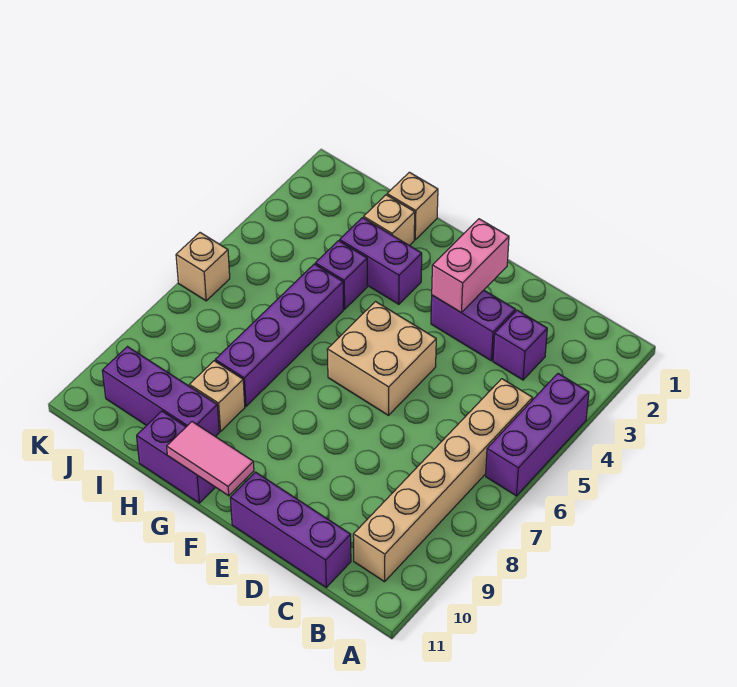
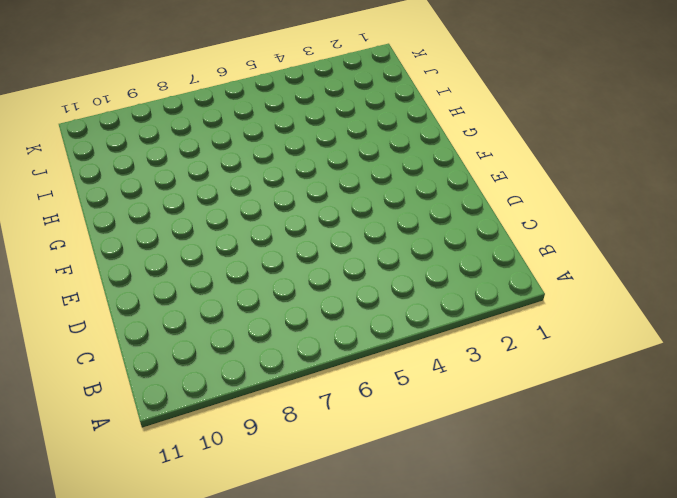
none -> purple 1x3 brick [486,374,589,496]
none -> tan 1x6 brick [353,379,533,582]
none -> purple 1x1 brick [493,310,547,380]

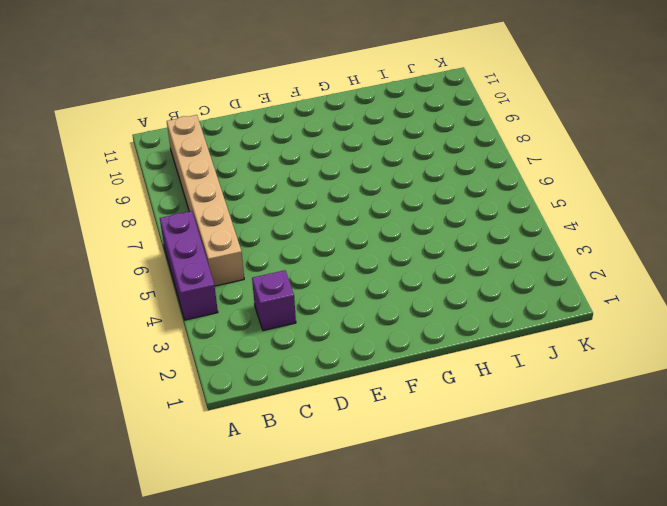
none -> purple 1x3 brick [230,472,351,587]
none -> purple 1x2 brick [431,290,515,361]
none -> tan 2x2 brick [327,302,436,415]

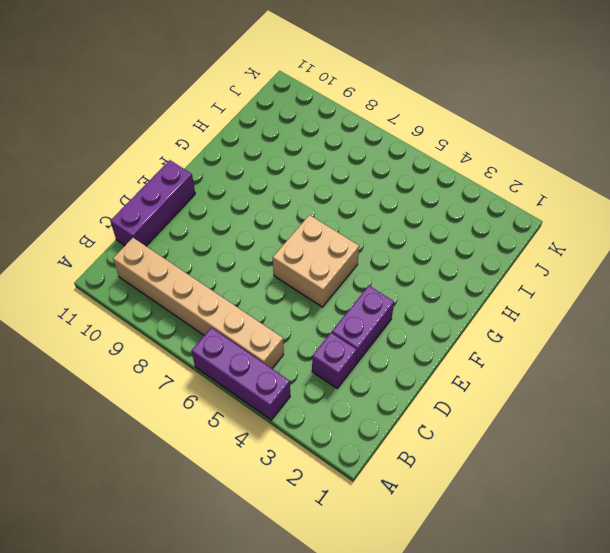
none -> purple 1x2 brick [340,218,422,304]
none -> purple 1x2 brick [137,411,215,503]
none -> tan 1x1 brick [387,172,438,240]

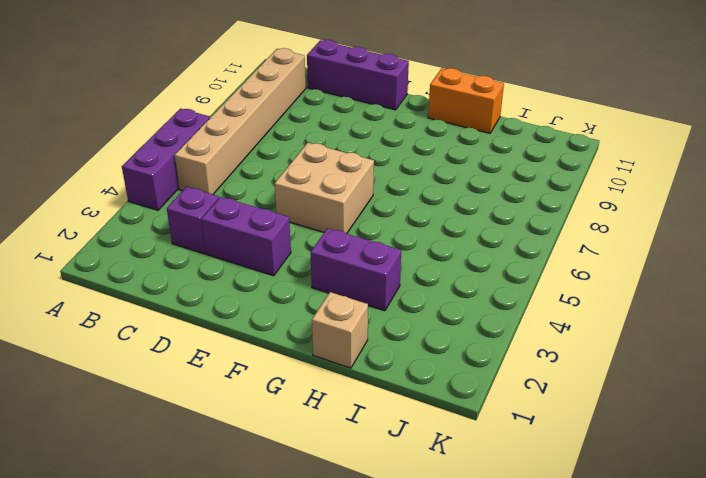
orange 1x2 brick [428,68,504,133] -> purple 1x2 brick [137,411,215,503]
none -> tan 1x1 brick [364,195,415,246]
none -> purple 1x1 brick [315,241,367,309]
none -> purple 1x4 brick [215,264,343,406]

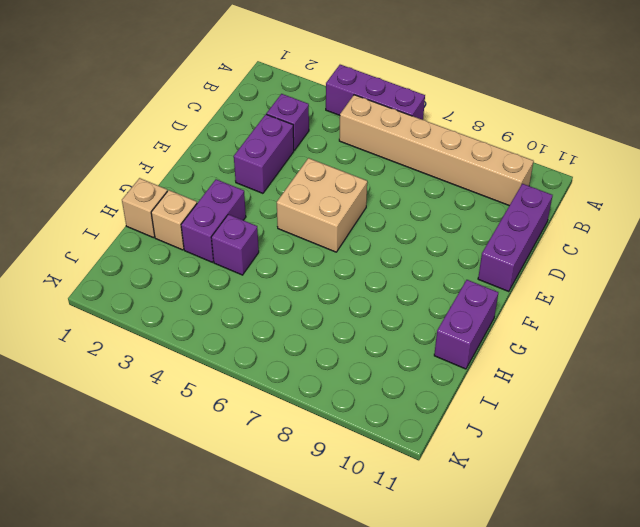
none -> purple 1x4 brick [215,264,343,406]
none -> tan 1x1 brick [189,361,245,431]
none -> purple 1x3 brick [102,347,219,437]

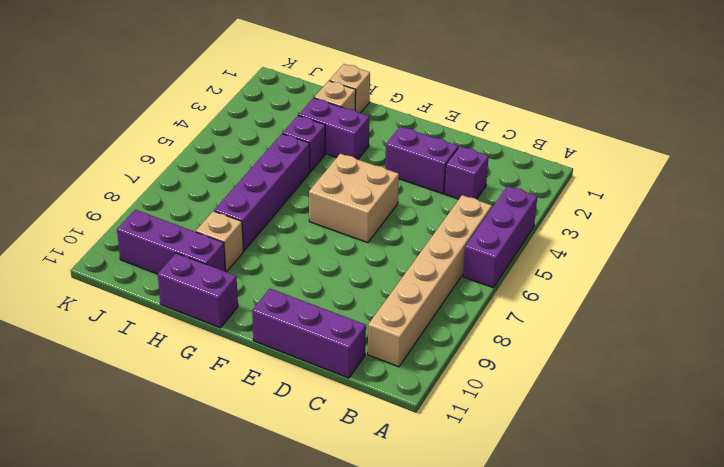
none -> tan 1x1 brick [176,233,230,301]
none -> pink 1x2 brick [432,219,509,313]
none -> pink 1x2 tile [167,422,254,496]

